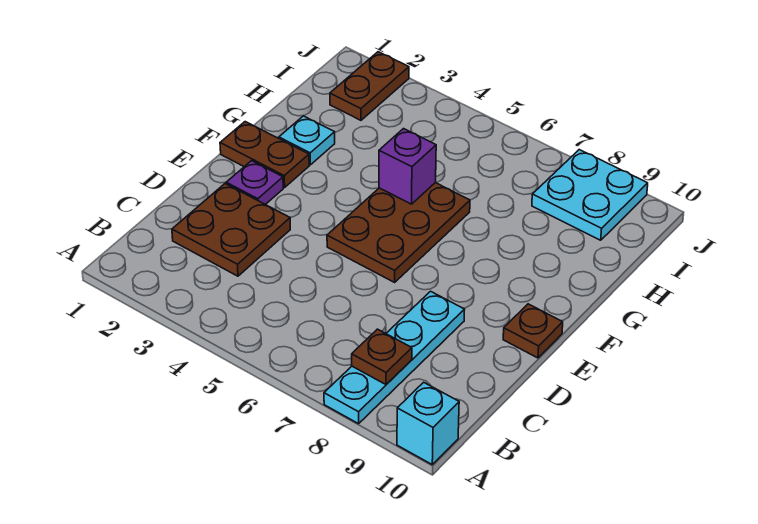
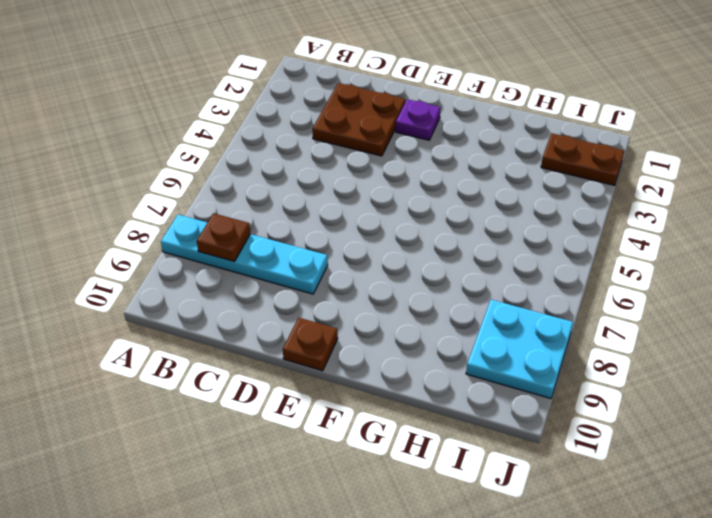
none -> cyan 1x1 brick [397,382,459,464]
none -> brown 2x3 plate [327,183,470,282]
none -> brown 1x2 plate [220,122,309,188]

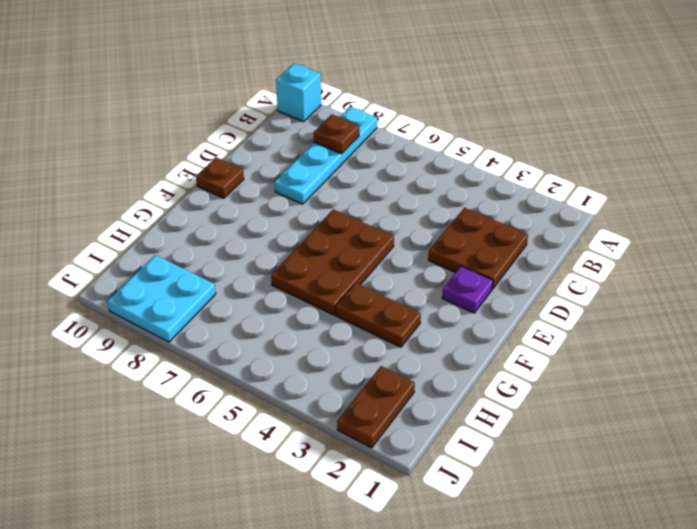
brown 1x2 plate [336,283,421,347] -> brown 1x2 plate moved to [220,122,309,188]
none -> cyan 1x1 plate [279,116,335,165]
none -> purple 1x1 brick [379,129,436,204]

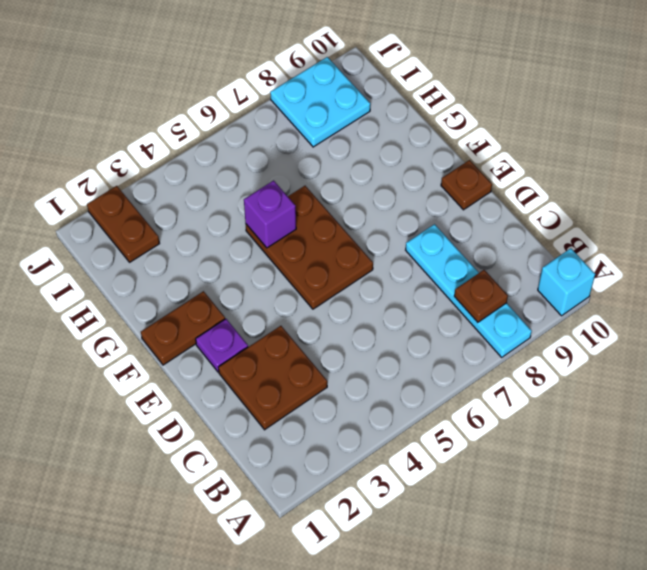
none -> cyan 1x1 plate [279,116,335,165]

